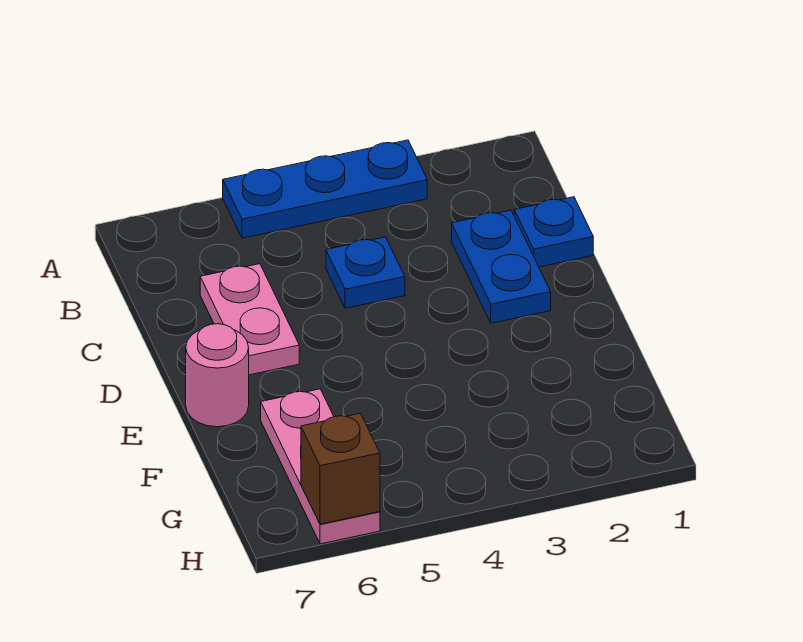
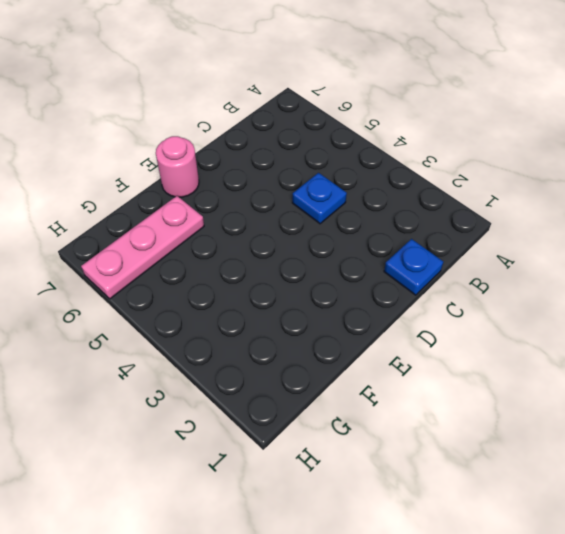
none -> blue 1x3 plate [223,140,427,238]
none -> blue 1x2 plate [452,210,551,323]

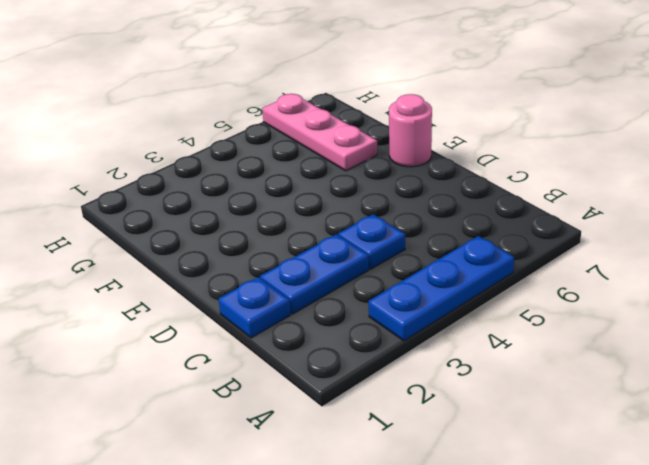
blue 1x2 plate [260,234,369,314] -> blue 1x2 plate turned to [452,210,551,323]
none -> pink 1x2 plate [200,264,299,375]
none -> brown 1x1 brick [301,413,380,524]

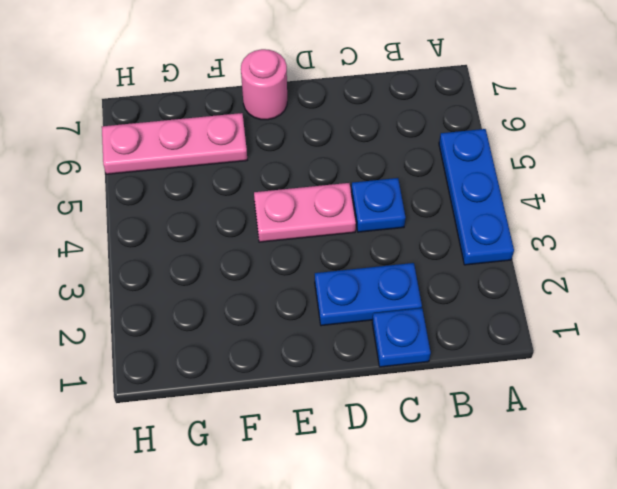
pink 1x2 plate [254,183,356,242] -> pink 1x2 plate moved to [200,264,299,375]
none -> brown 1x1 brick [301,413,380,524]

